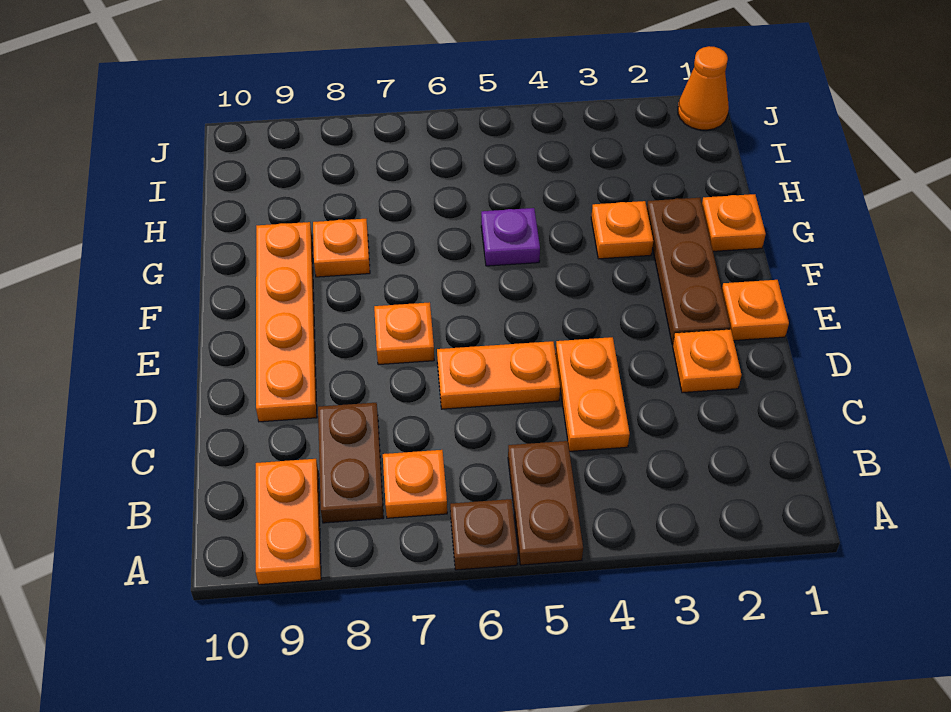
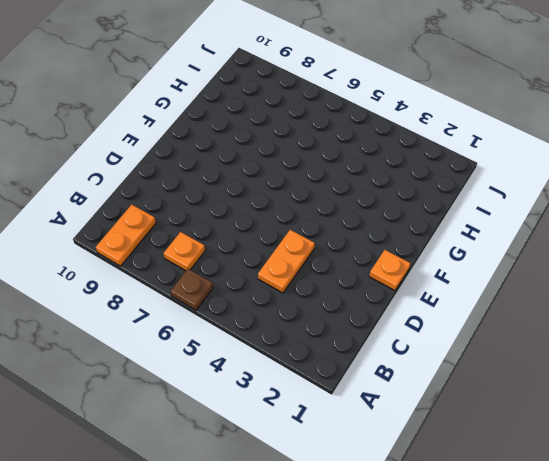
none -> brown 1x2 plate [508,441,583,565]
none -> brown 1x2 plate [318,403,384,523]
none -> orange 1x1 plate [673,329,742,393]

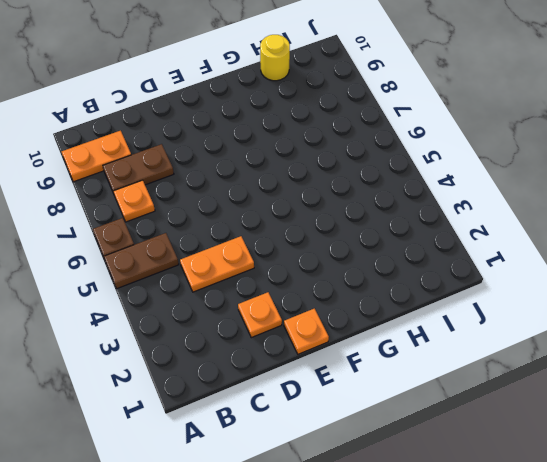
yellow 1x1 round brick [260,35,290,81] -> none
none -> orange 1x2 plate [437,341,560,409]
none -> orange 1x4 plate [256,222,317,422]
none -> brown 1x3 plate [647,198,730,345]

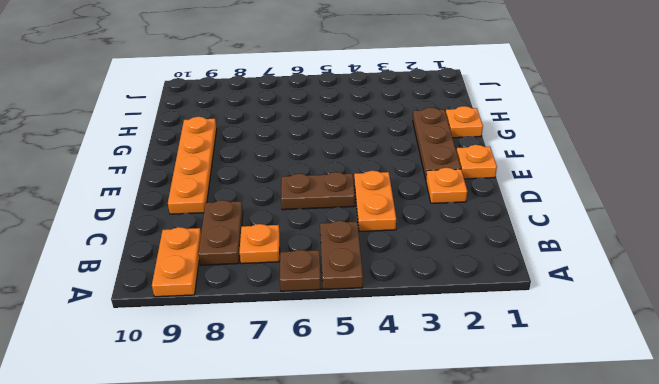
brown 1x2 plate [281,172,355,210] -> orange 1x2 plate [437,341,560,409]
none -> orange 1x1 plate [374,302,434,365]
none -> orange 1x1 plate [591,201,653,259]
none -> purple 1x1 plate [481,208,540,266]

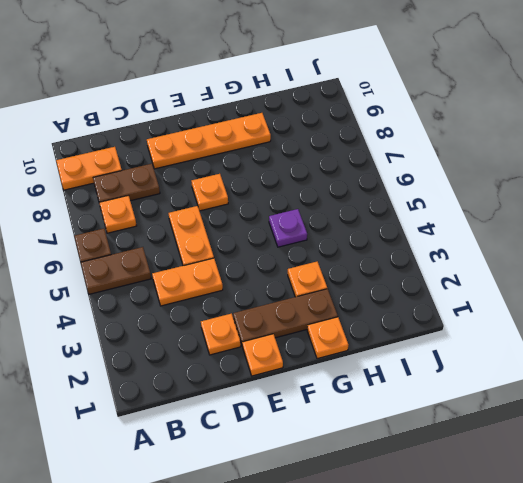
none -> orange 1x1 plate [313,219,370,277]
none -> orange 1x1 cone [678,46,729,130]

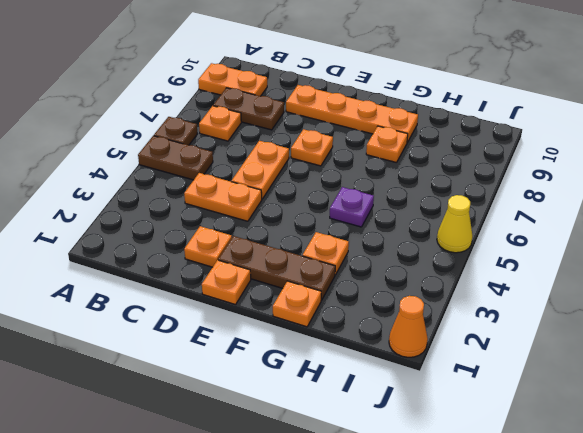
yellow 1x1 cone [437,195,473,253] -> none

